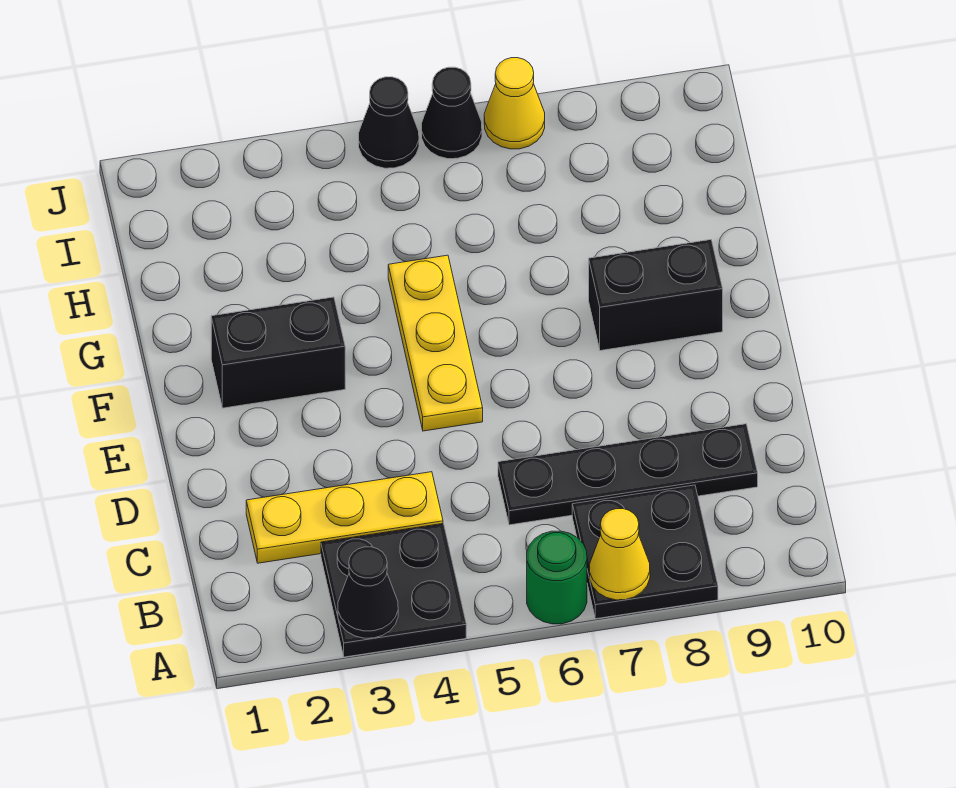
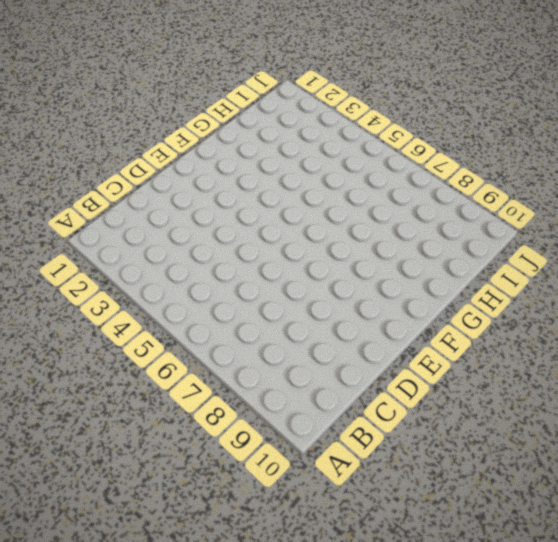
none -> black 2x2 plate [321,524,466,657]
none -> green 1x1 round brick [527,531,587,624]
none -> black 2x2 plate [572,485,718,619]

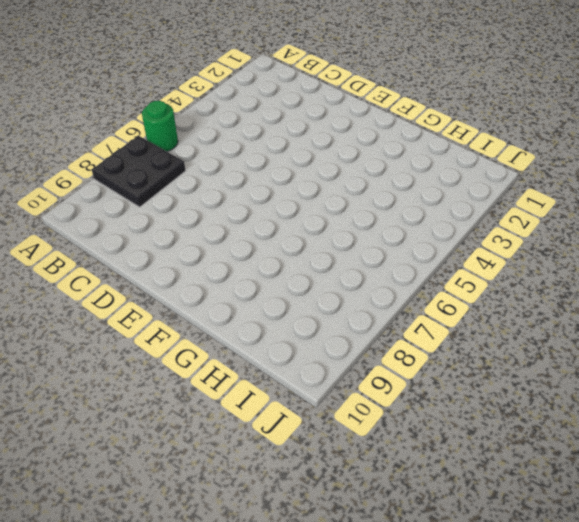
none -> black 2x2 plate [321,524,466,657]
none -> yellow 1x3 plate [246,472,443,563]
none -> black 1x4 plate [498,424,758,525]

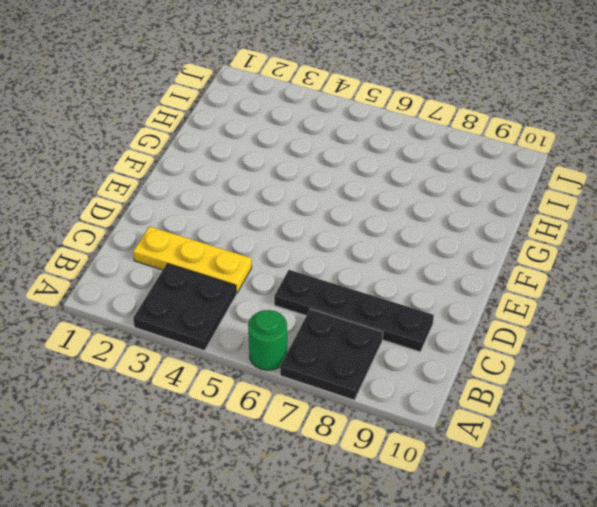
none -> yellow 1x3 plate [388,255,483,431]
none -> black 1x2 brick [211,297,345,408]
none -> black 1x2 brick [589,240,723,351]

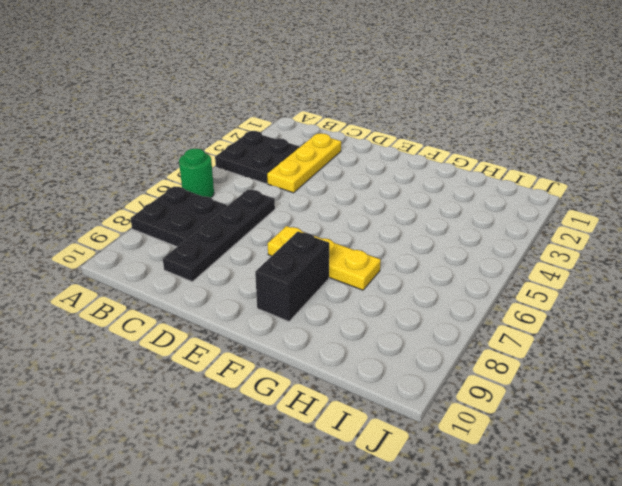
yellow 1x3 plate [268,226,381,290] -> yellow 1x3 plate moved to [388,255,483,431]
none -> black 1x2 brick [211,297,345,408]
none -> black 1x1 cone [359,77,419,168]
none -> black 1x1 cone [421,67,482,159]

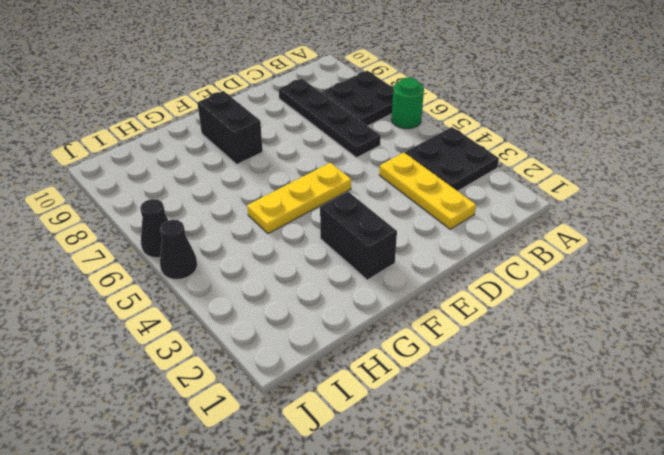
none -> yellow 1x1 cone [484,58,545,149]
none -> black 1x1 cone [338,547,398,638]
none -> yellow 1x1 cone [589,509,650,600]

